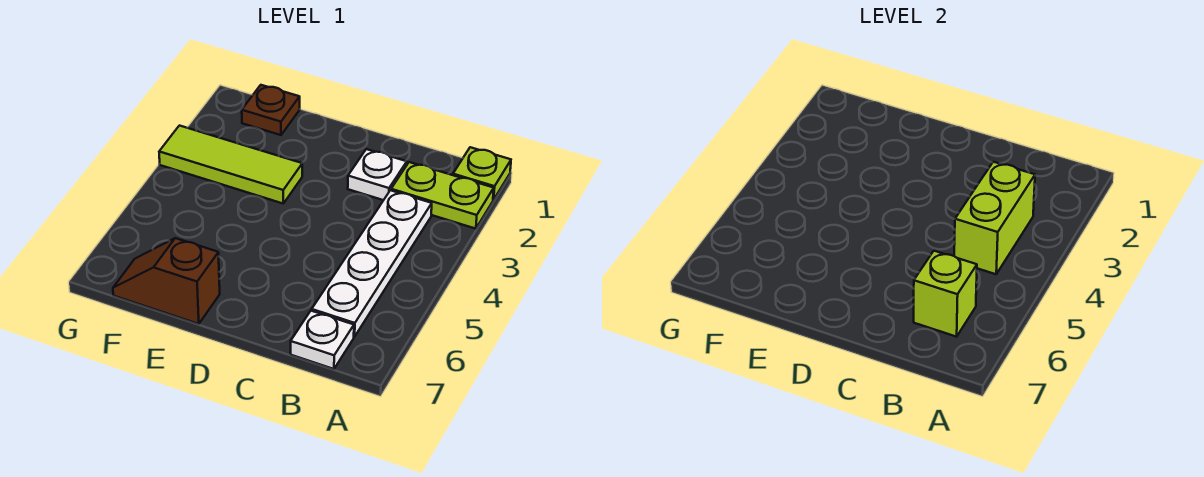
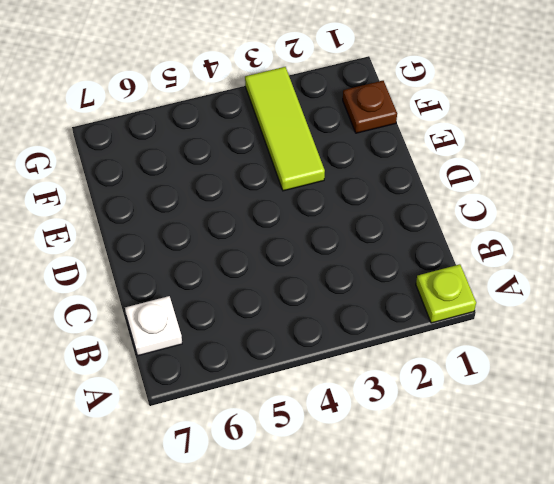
none -> lime 1x2 plate [391,162,494,229]
none -> white 1x4 plate [312,190,432,337]

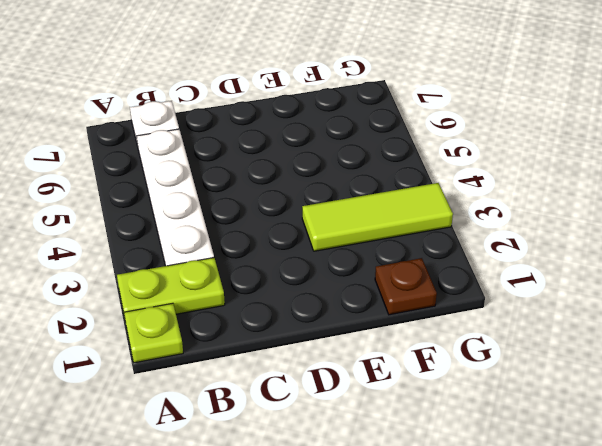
none -> white 1x1 plate [348,149,407,200]
none -> brown 1x2 slope [113,238,220,324]

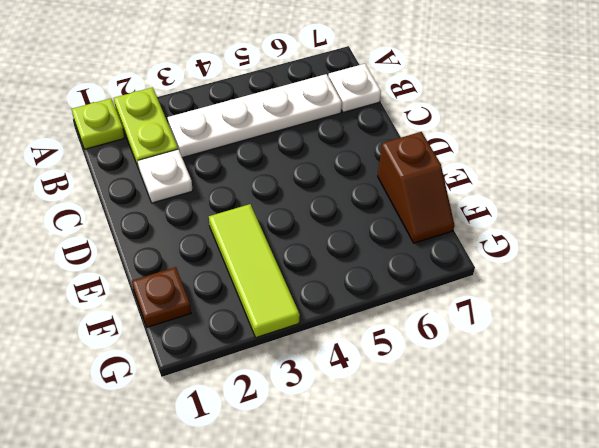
none -> lime 1x2 brick [954,162,1035,274]
none -> lime 1x1 brick [914,251,977,337]

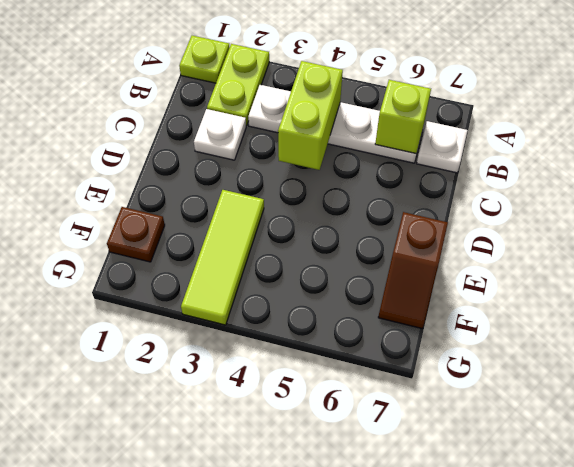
lime 1x2 brick [278,61,343,170] -> lime 1x2 brick turned to [954,162,1035,274]

